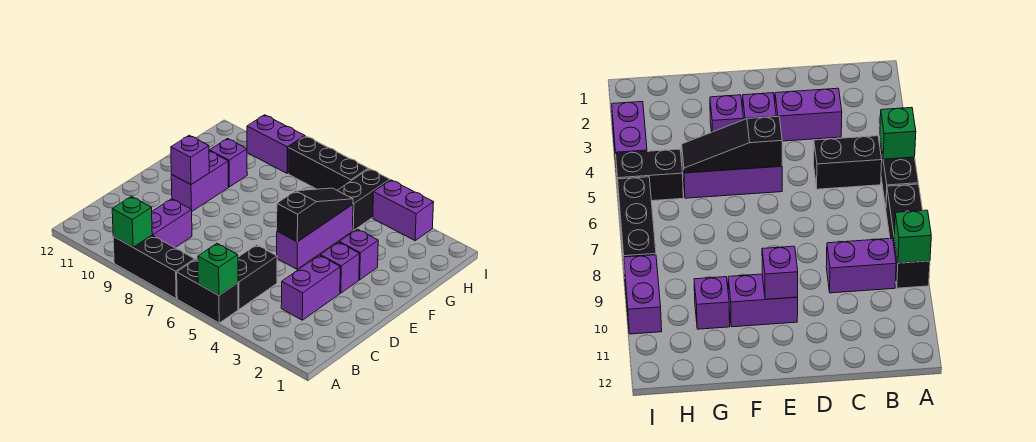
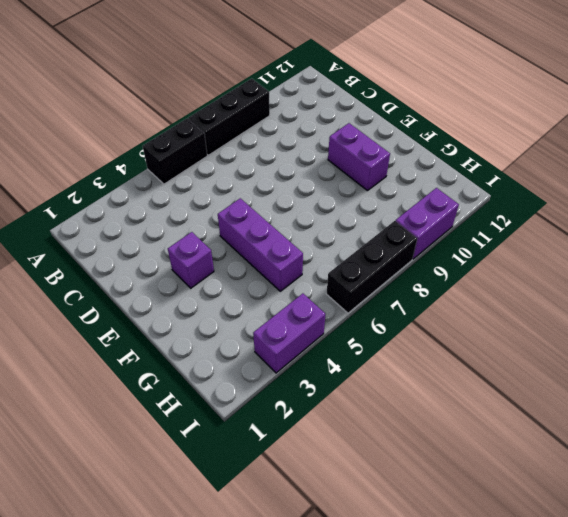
none -> black 1x2 brick [238,245,277,309]
none -> purple 1x2 brick [152,199,192,248]
none -> purple 1x2 brick [281,255,340,320]

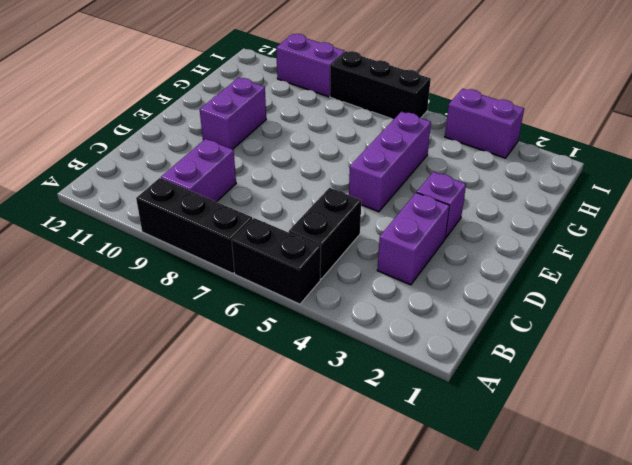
none -> purple 1x1 brick [339,229,378,280]
none -> purple 1x1 brick [210,139,247,187]
none -> black 1x2 brick [337,169,390,230]

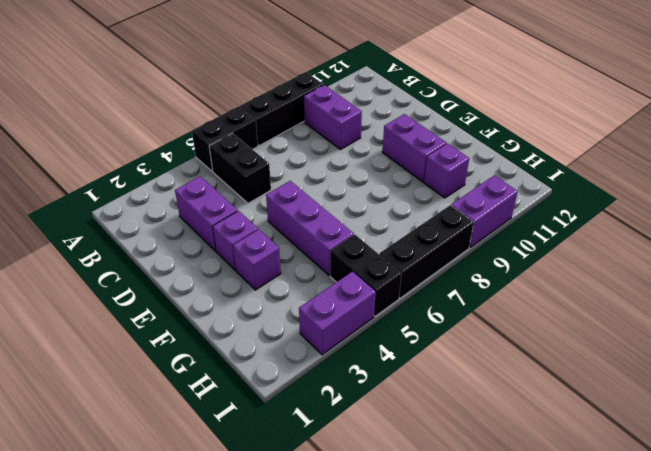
none -> green 1x1 brick [198,244,238,295]
none -> green 1x1 brick [112,197,152,247]
none -> black 1x3 slope [277,188,353,242]

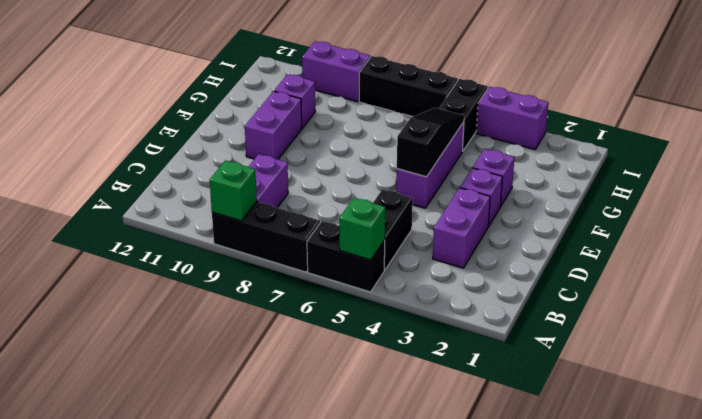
none -> purple 1x1 brick [171,135,209,185]

